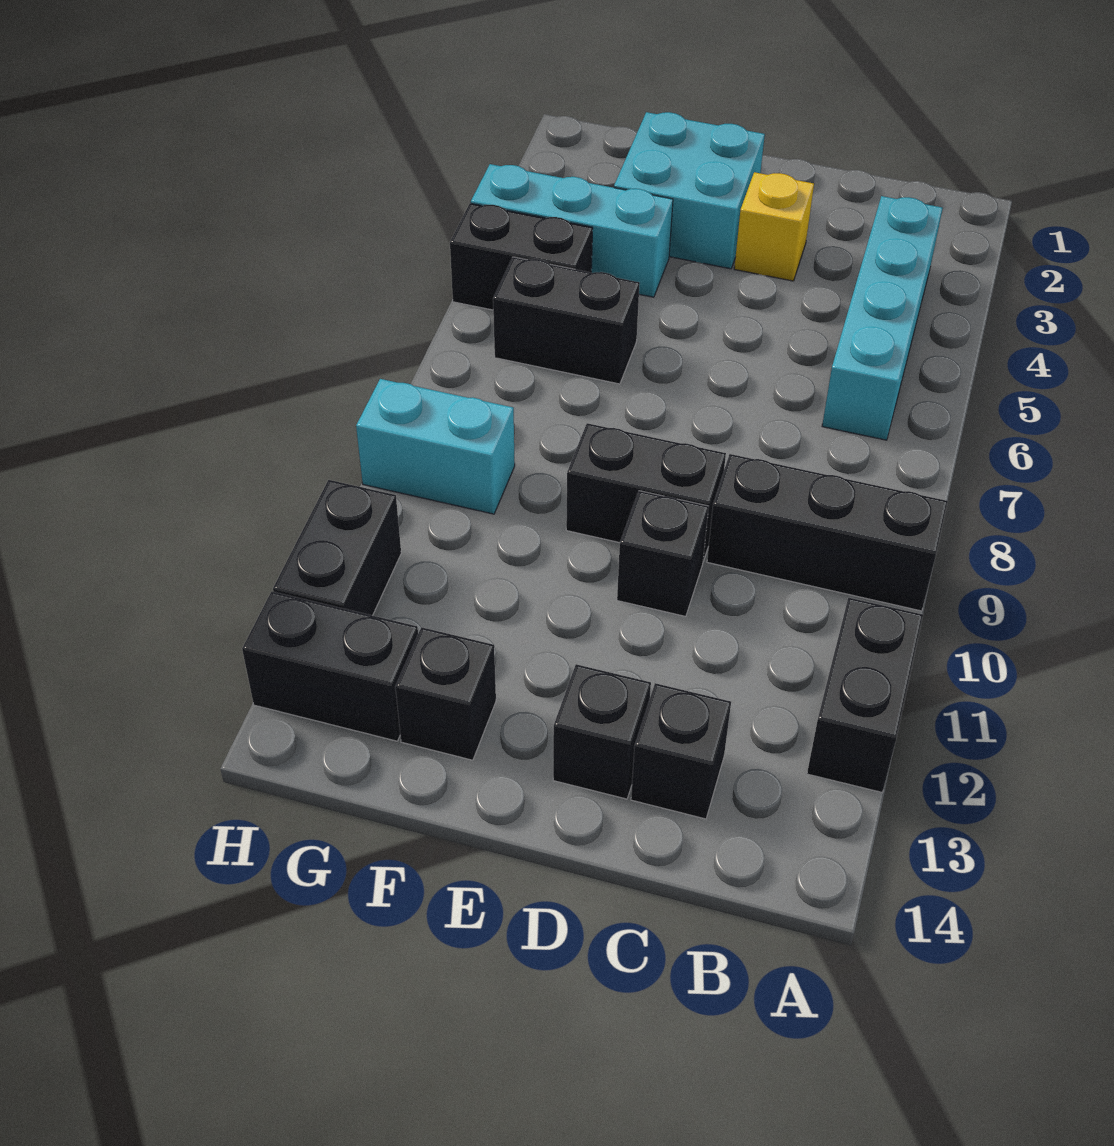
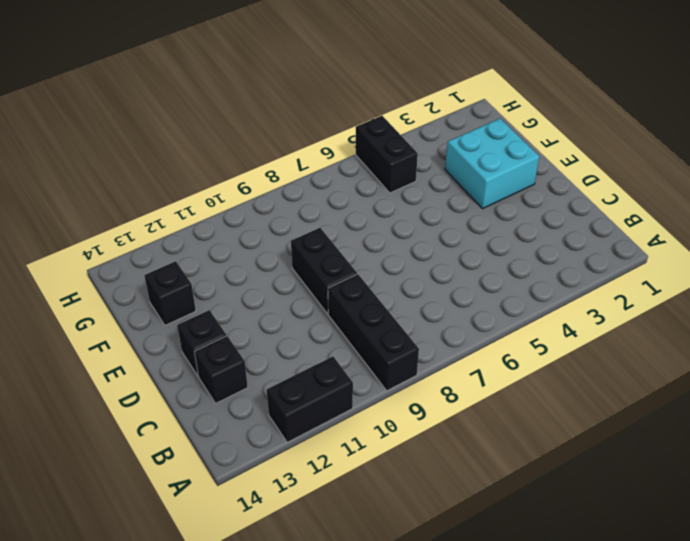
none -> cyan 1x4 brick [822,196,943,440]
none -> yellow 1x1 brick [734,172,814,281]
none -> black 1x1 brick [617,491,709,616]

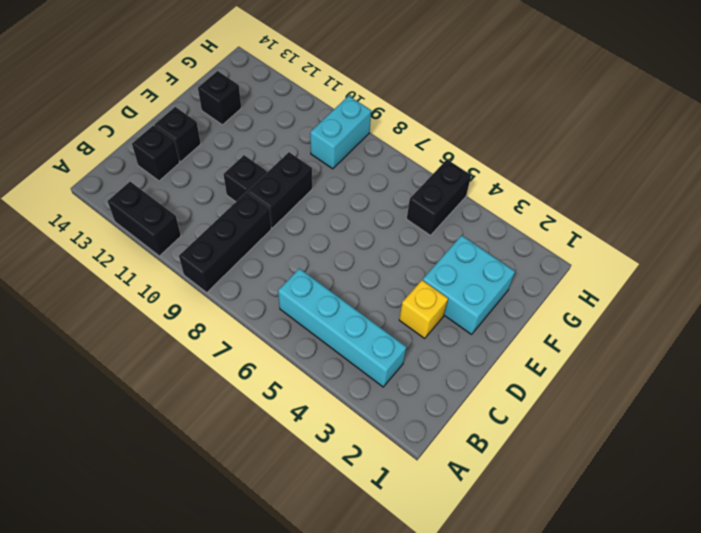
none -> cyan 1x3 brick [471,164,673,297]
none -> black 1x2 brick [493,257,640,384]
none -> black 1x2 brick [242,591,418,741]

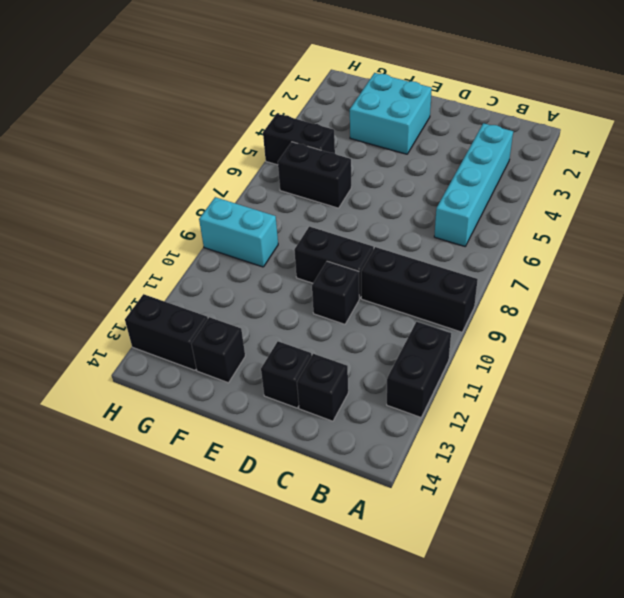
none -> yellow 1x1 brick [734,172,814,281]
none -> cyan 1x3 brick [471,164,673,297]
none -> black 1x2 brick [273,480,401,616]

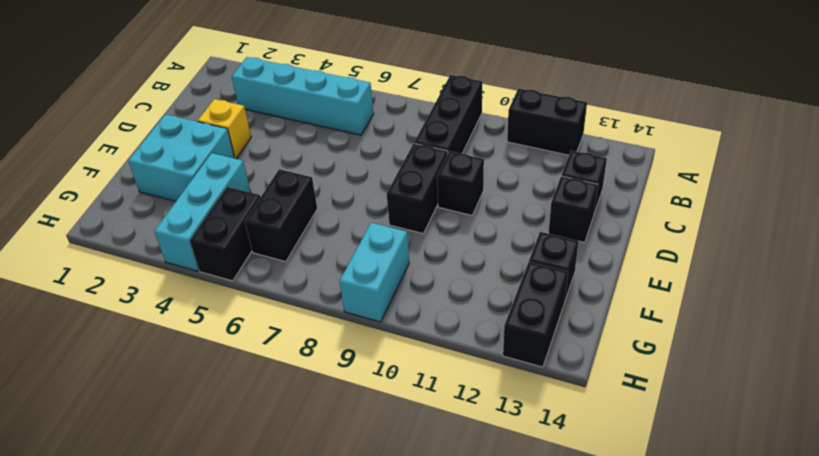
none -> black 1x2 brick [273,480,401,616]

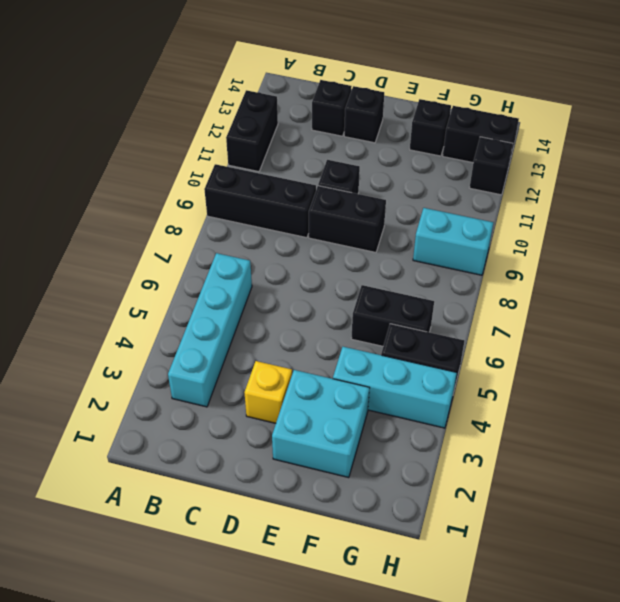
black 1x1 brick [470,137,513,195] -> black 1x2 brick [273,480,401,616]

